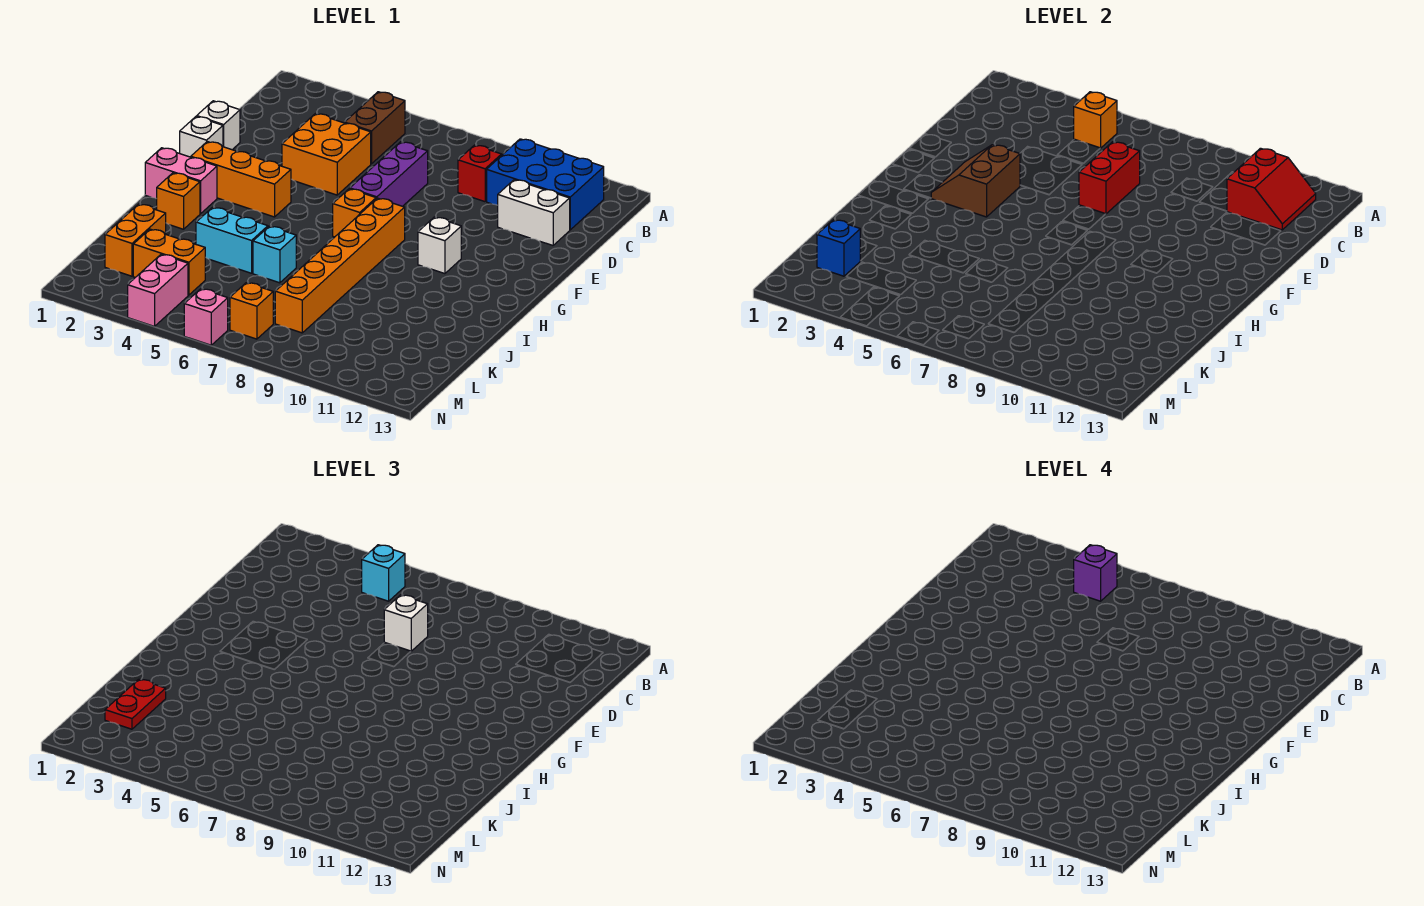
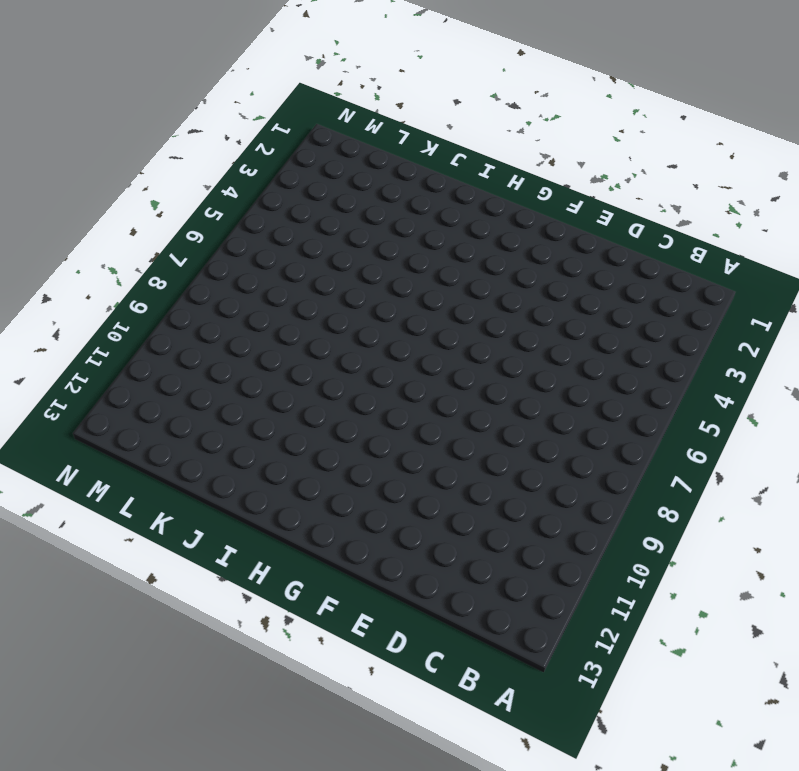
none -> brown 1x2 brick [345,92,405,164]
none -> blue 2x3 brick [487,139,604,230]
none -> red 1x1 brick [458,145,501,202]
none -> orange 2x2 brick [282,114,371,195]

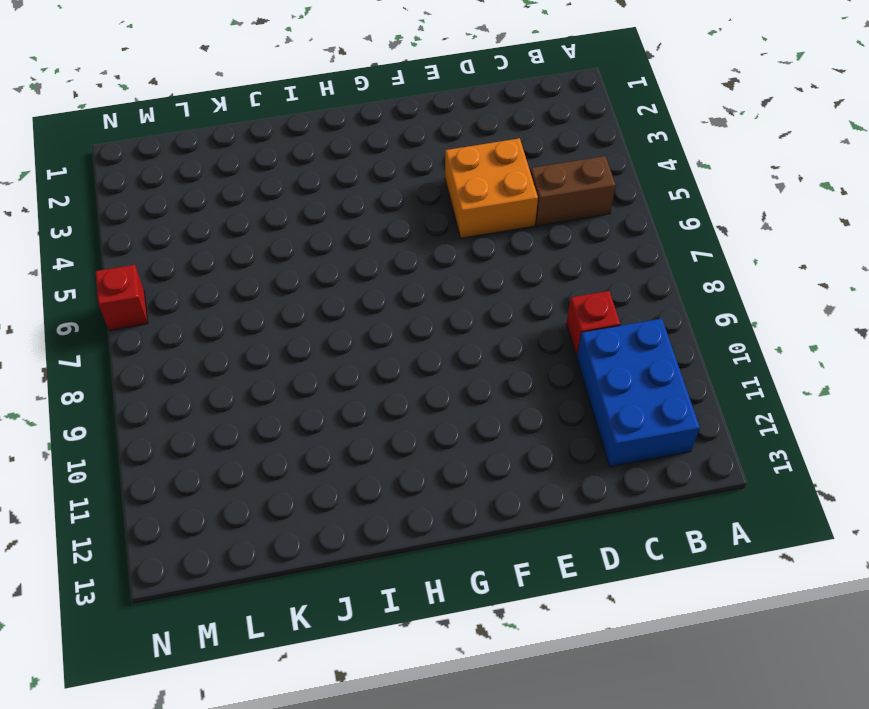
red 1x1 brick [95,265,148,330] -> pink 1x1 brick [184,289,228,345]
none -> purple 1x3 brick [350,142,428,206]
none -> white 1x2 brick [498,180,570,245]
none -> white 1x1 brick [197,101,240,150]
none -> white 1x1 brick [180,116,223,157]

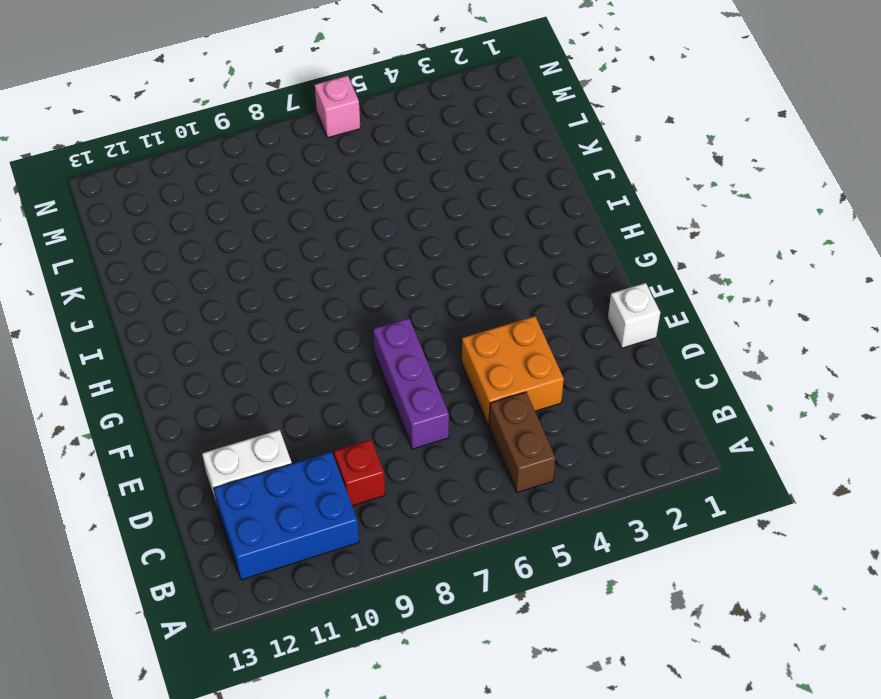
none -> white 1x1 brick [180,116,223,157]
none -> orange 1x3 brick [191,142,291,217]
none -> orange 1x1 brick [333,189,376,237]
none -> orange 1x6 brick [275,198,405,333]

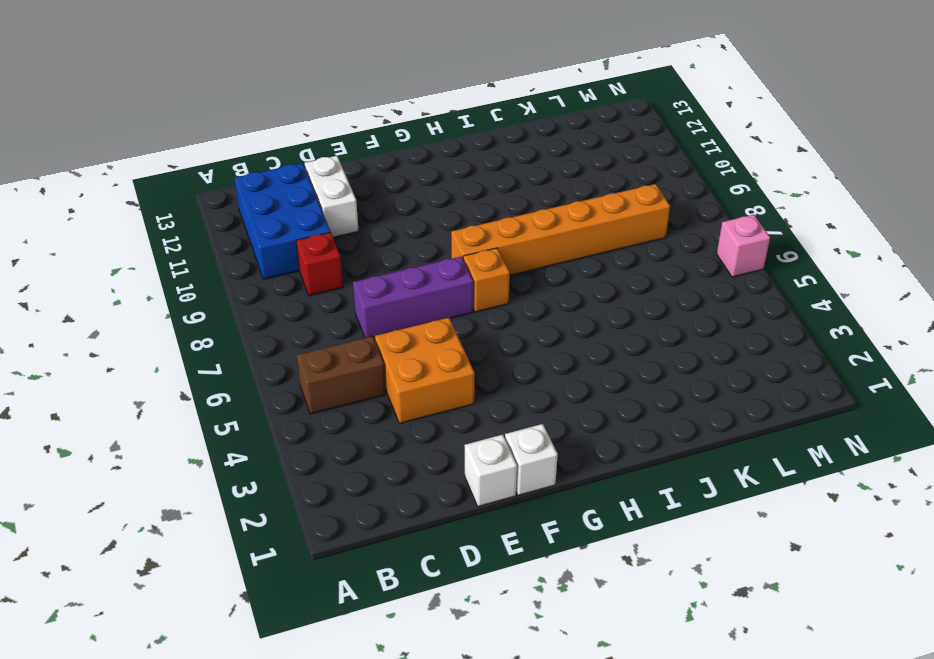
none -> orange 1x3 brick [191,142,291,217]
none -> white 1x1 brick [418,217,461,274]
none -> pink 1x2 brick [145,148,217,214]
none -> orange 1x1 brick [157,173,200,229]

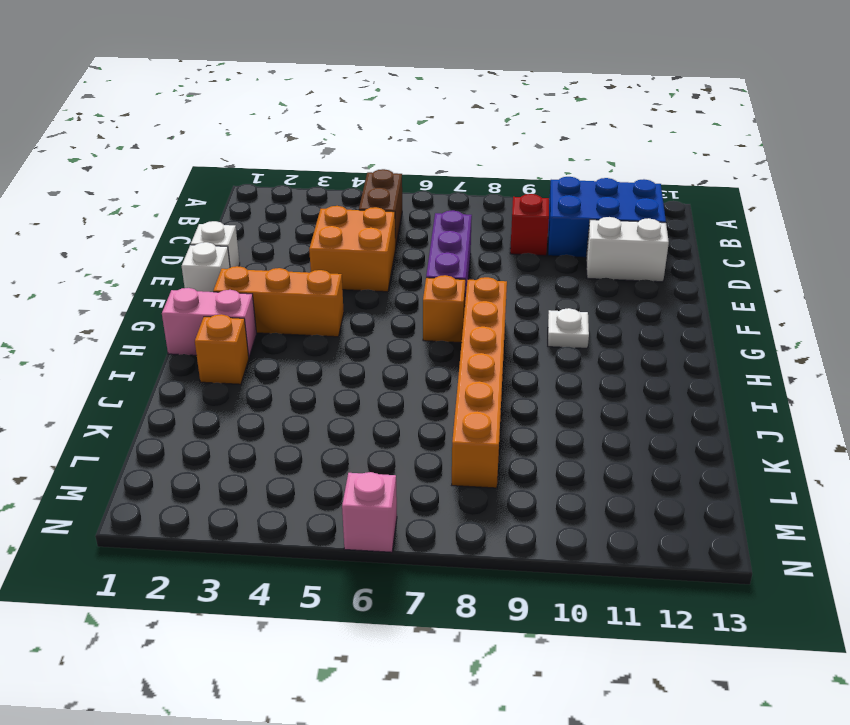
white 1x1 plate [548,308,589,348] -> white 1x1 brick [418,217,461,274]
none -> cyan 1x2 brick [196,207,268,273]
none -> cyan 1x1 brick [253,226,296,283]
none -> orange 1x2 brick [105,204,166,276]
none -> orange 1x2 brick [133,229,205,295]

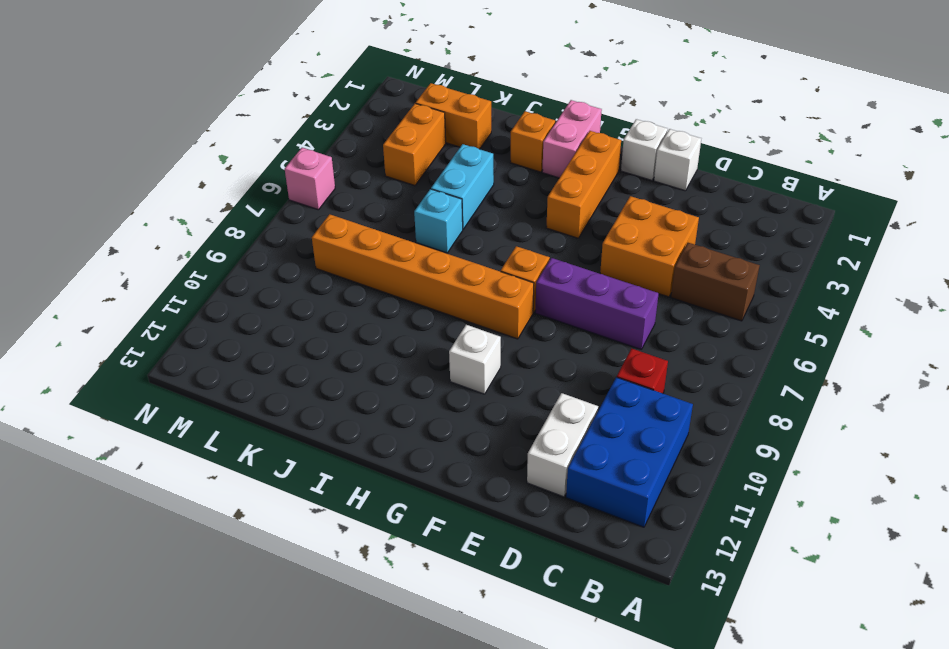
none -> pink 1x2 brick [128,254,188,326]
none -> orange 1x1 brick [230,283,273,339]
none -> orange 1x1 brick [1074,92,1117,148]
none -> red 2x2 slope [1227,148,1316,230]

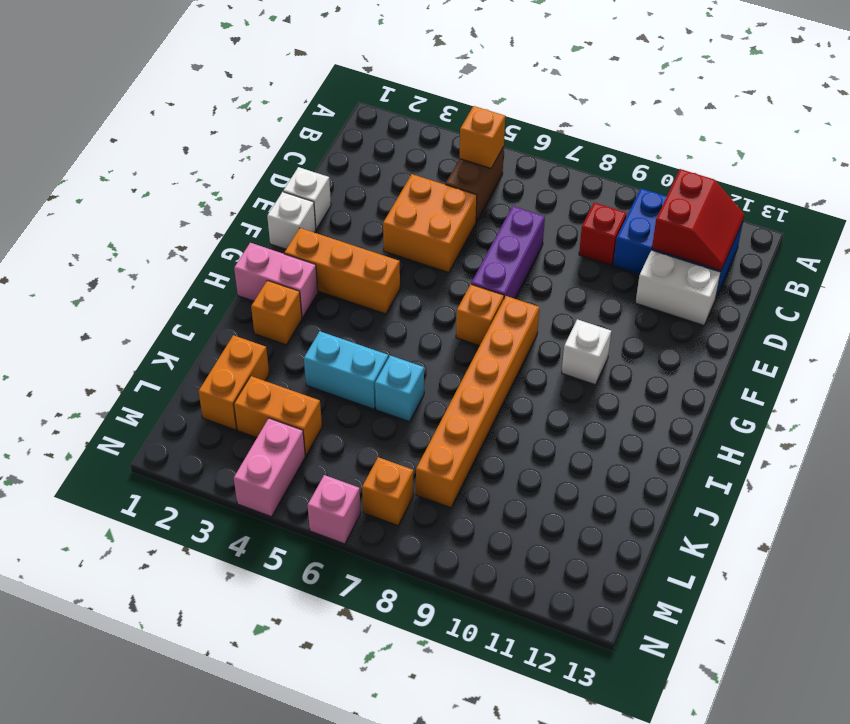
none -> red 1x2 brick [1079,142,1140,214]
none -> brown 2x2 slope [931,145,1020,217]
none -> blue 1x1 brick [817,220,860,276]
none -> cyan 1x1 brick [362,545,405,601]

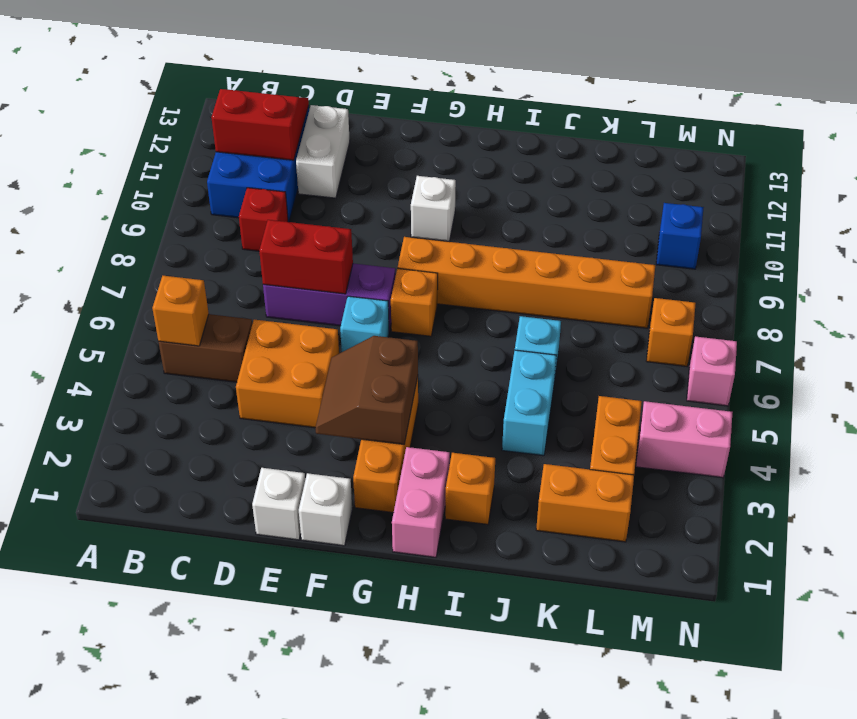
brown 2x2 slope [316,336,418,444] -> brown 2x2 slope turned to [931,145,1020,217]
cyan 1x1 brick [340,296,389,352] -> cyan 1x1 brick moved to [362,545,405,601]
blue 1x1 brick [656,203,704,269] -> blue 1x1 brick moved to [817,220,860,276]
none -> white 1x1 brick [384,595,428,651]
none -> red 1x2 plate [105,679,166,729]
none -> purple 1x1 brick [1074,545,1117,601]

